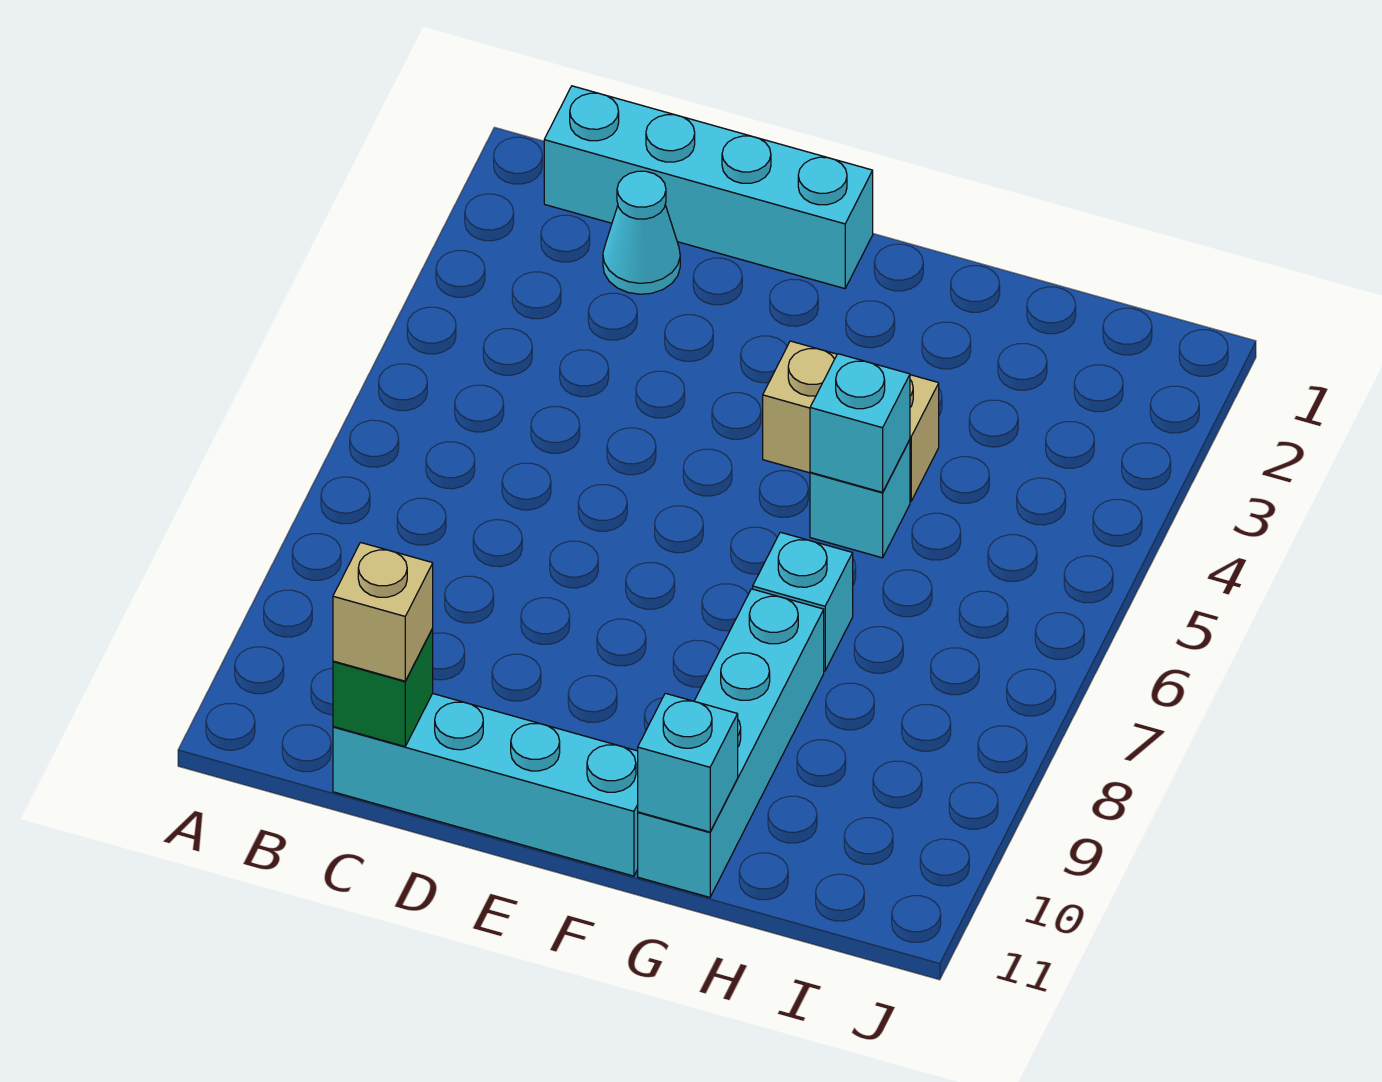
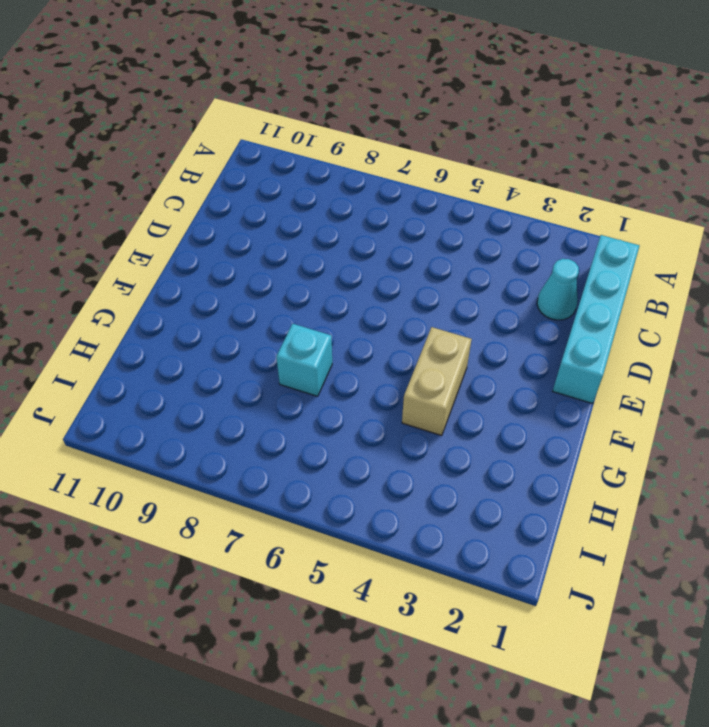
none -> cyan 1x4 brick [333,694,638,876]
none -> cyan 1x1 brick [810,440,910,558]

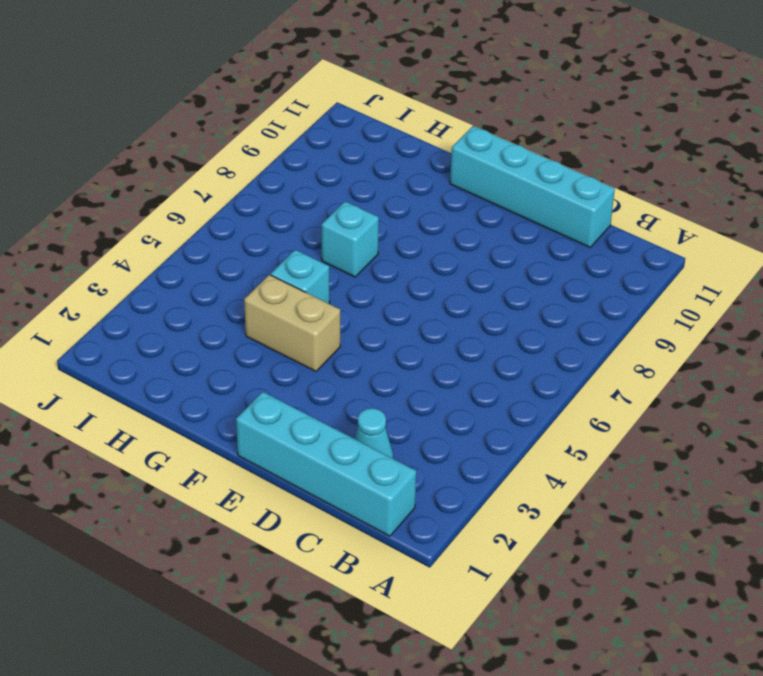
none -> cyan 1x4 brick [638,589,824,897]
none -> green 1x1 brick [333,628,433,746]

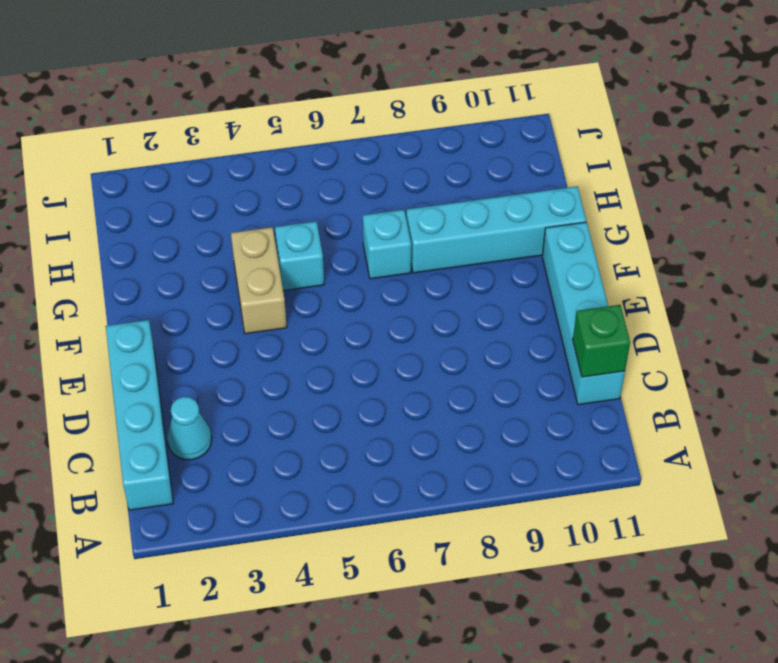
none -> cyan 1x1 brick [810,354,910,492]
none -> cyan 1x1 brick [638,693,738,832]

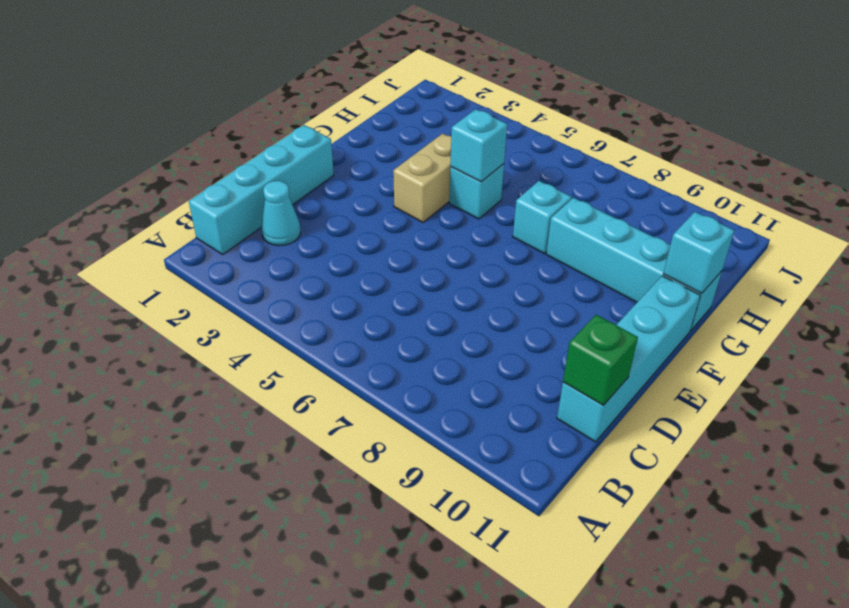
none -> tan 1x1 brick [333,543,433,681]

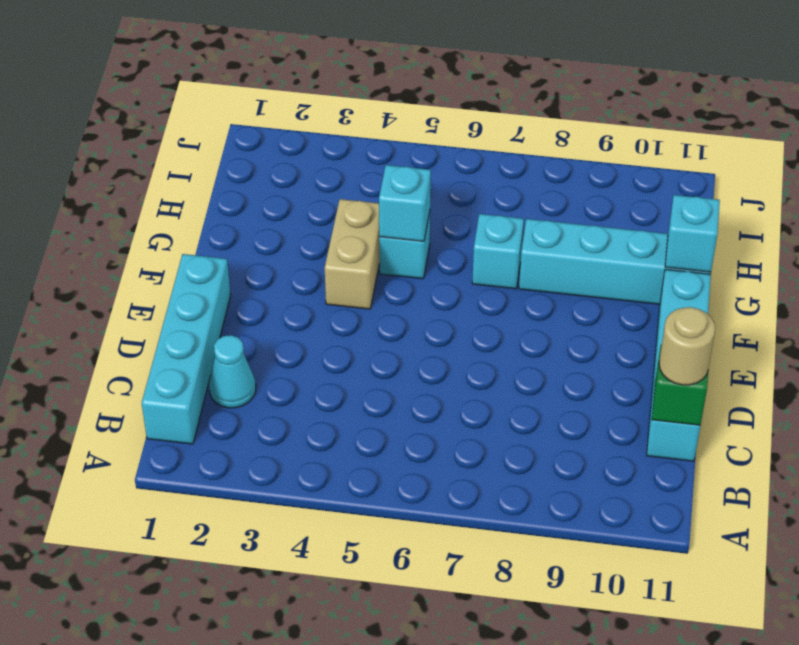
tan 1x1 round brick [659,307,715,385] -> tan 1x1 brick [333,543,433,681]

